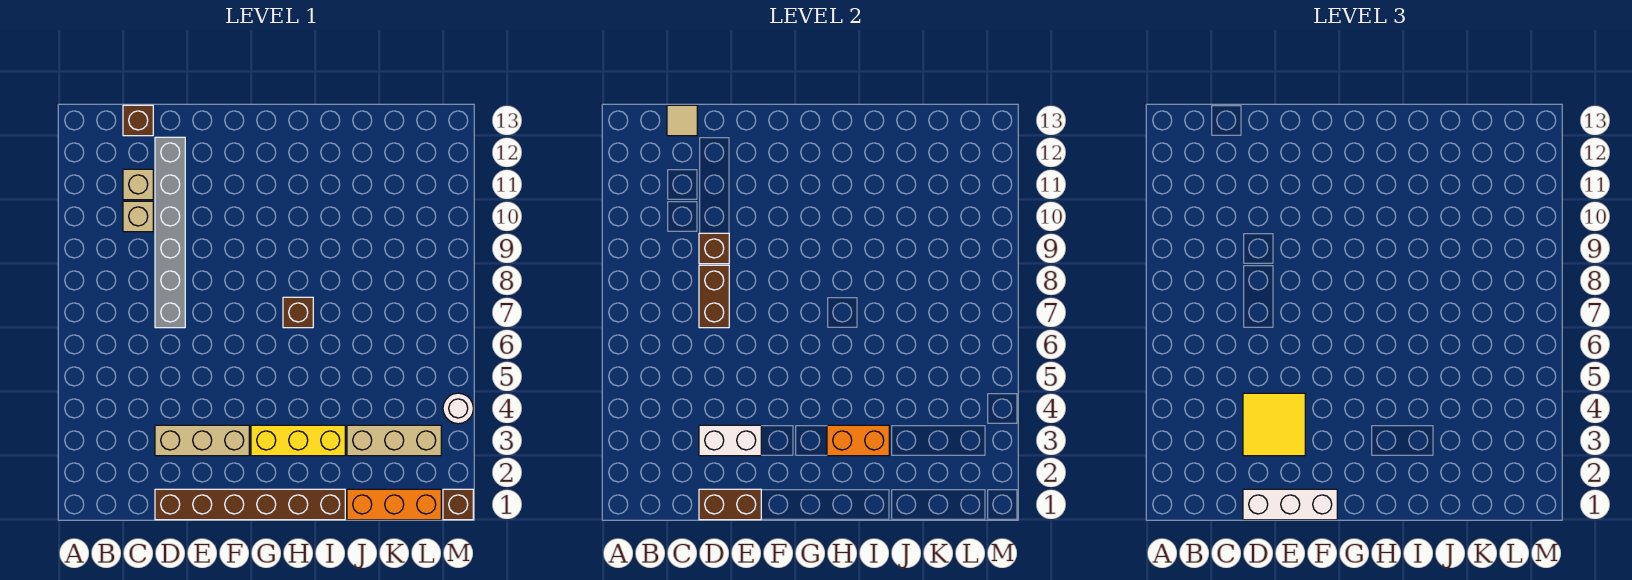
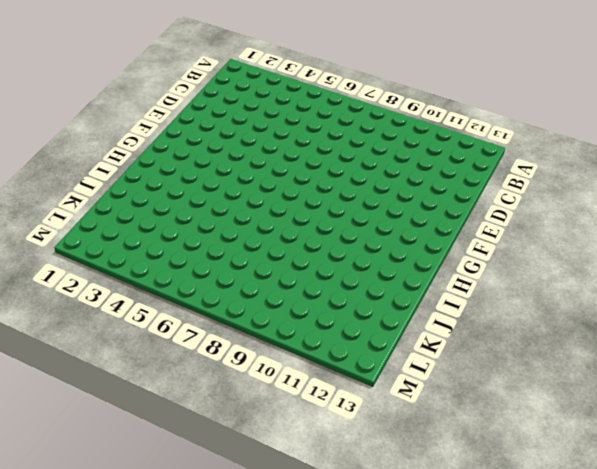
none -> tan 1x1 brick [123,201,153,232]
none -> tan 1x1 brick [123,169,153,200]
none -> brown 1x1 brick [123,105,153,136]

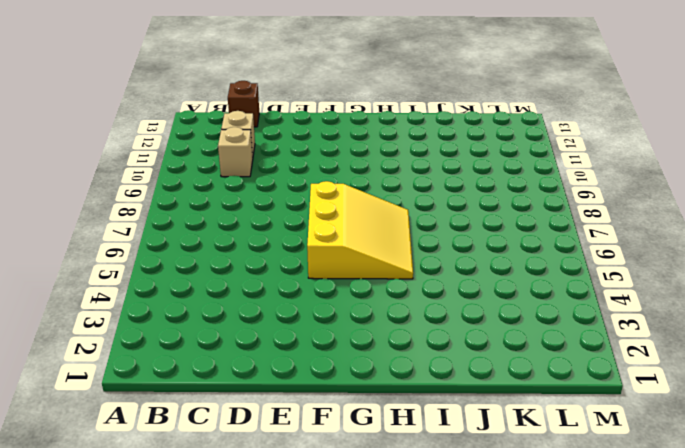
yellow 3x3 slope [307,181,413,279] -> brown 1x1 brick [283,297,313,328]
none -> brown 1x6 brick [155,489,345,520]
none -> tan 1x3 brick [155,425,249,456]
none -> grey 1x6 brick [155,137,185,328]

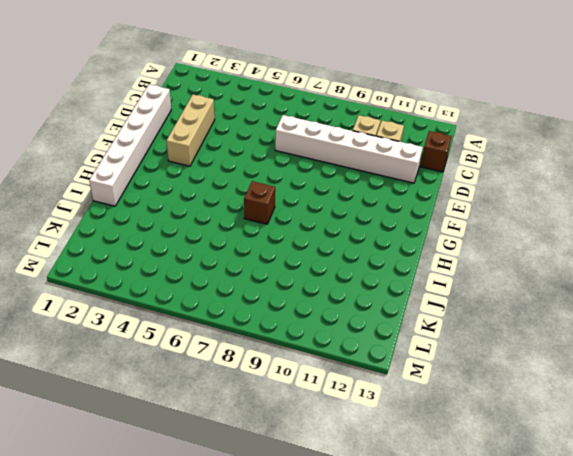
white 1x6 brick [89,84,171,206] -> brown 1x6 brick [155,489,345,520]
white 1x6 brick [275,115,423,183] -> grey 1x6 brick [155,137,185,328]
none -> yellow 1x3 brick [251,425,345,456]
none -> orange 1x3 brick [347,489,441,520]
none -> tan 1x3 brick [347,425,441,456]

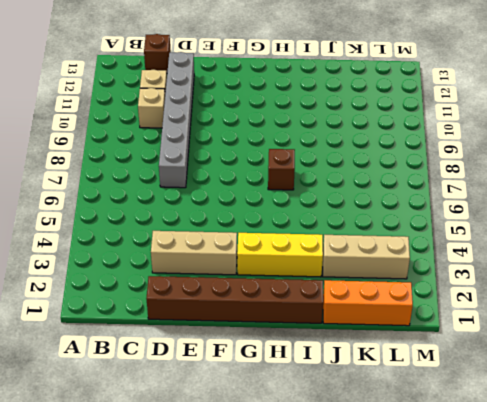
none -> brown 1x1 brick [443,489,473,520]
none -> white 1x1 round brick [443,393,473,424]
none -> tan 1x1 tile [667,105,697,136]

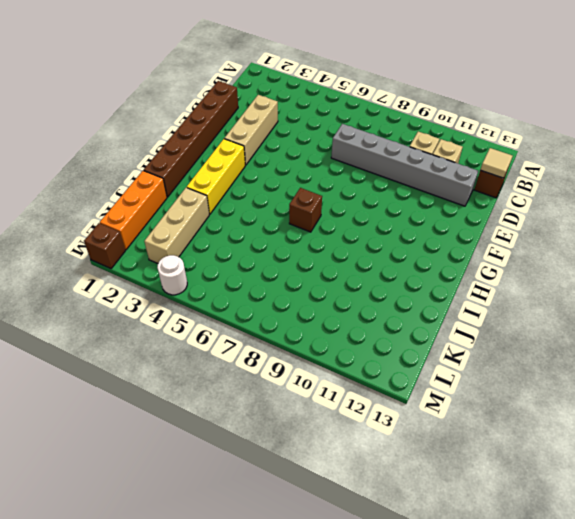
none -> brown 1x2 brick [699,489,761,520]
none -> white 1x2 brick [699,425,761,456]
none -> brown 1x2 brick [699,265,729,328]

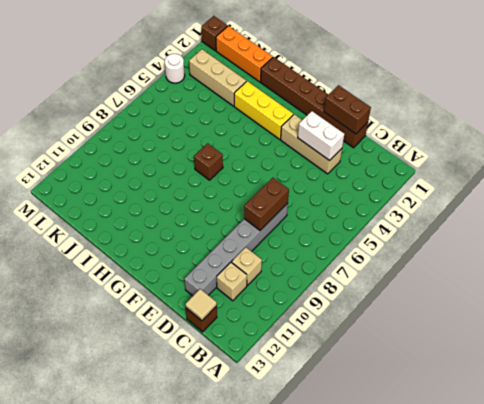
none -> brown 1x1 brick [699,233,729,264]
none -> orange 1x2 brick [827,425,889,456]
none -> white 1x3 brick [1243,489,1337,520]

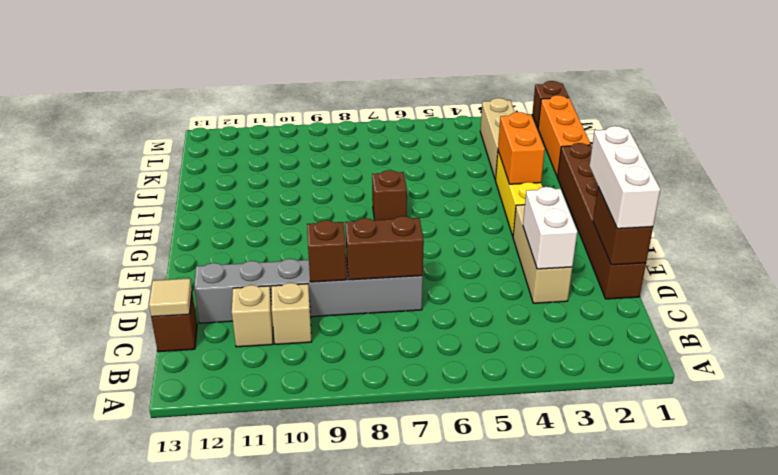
none -> white 1x1 round brick [443,393,473,424]
none -> yellow 2x2 tile [1243,393,1305,456]

